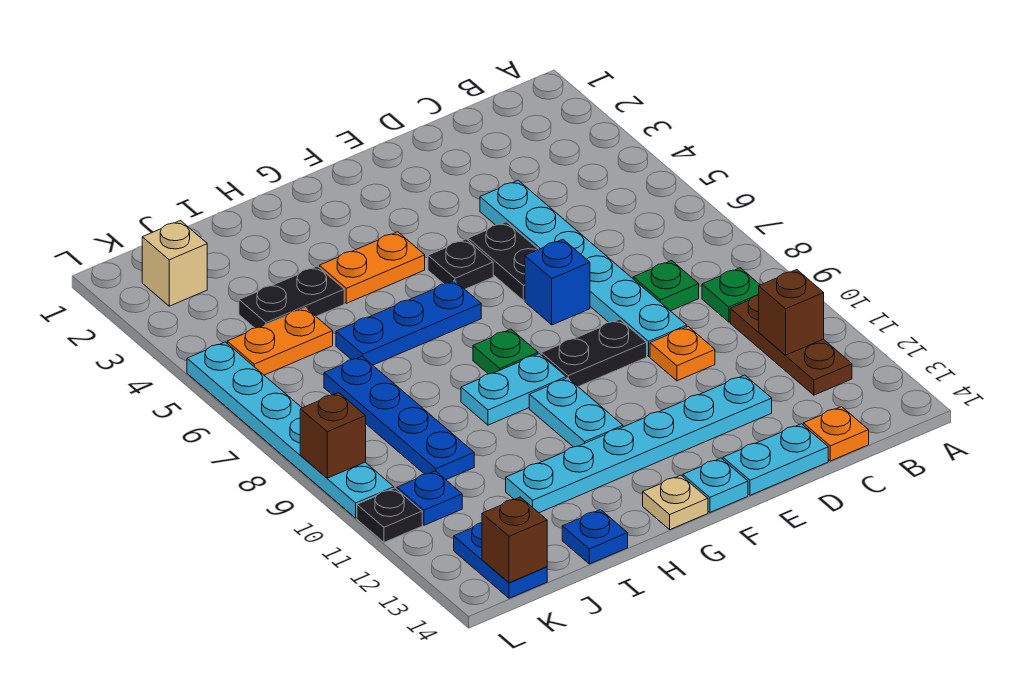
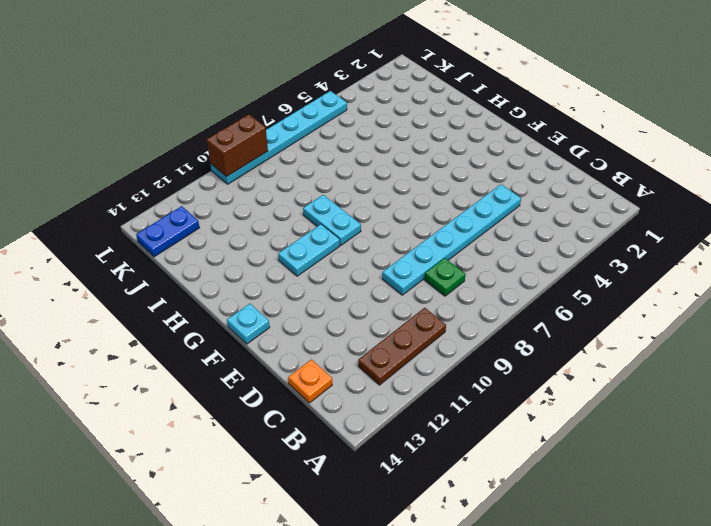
brown 1x2 brick [207,115,268,177] -> brown 1x1 brick [300,393,366,478]
none -> green 1x1 plate [702,268,760,322]
none -> orange 1x1 plate [650,327,715,381]
none -> cyan 1x6 plate [506,375,772,513]
none -> cyan 1x2 plate [723,424,828,495]

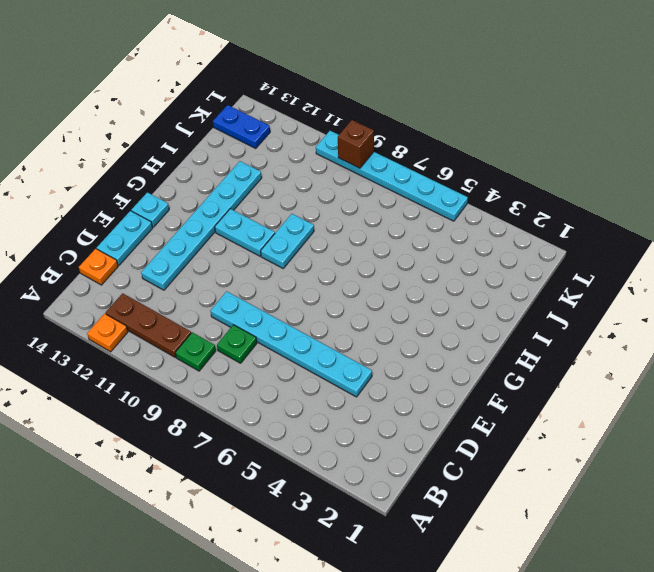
orange 1x1 plate [87,314,128,352] -> orange 1x1 plate moved to [650,327,715,381]
none -> black 1x2 plate [468,222,539,301]
none -> blue 1x1 brick [525,239,590,325]
none -> black 1x2 plate [541,319,647,387]
none -> black 1x1 plate [428,239,493,289]

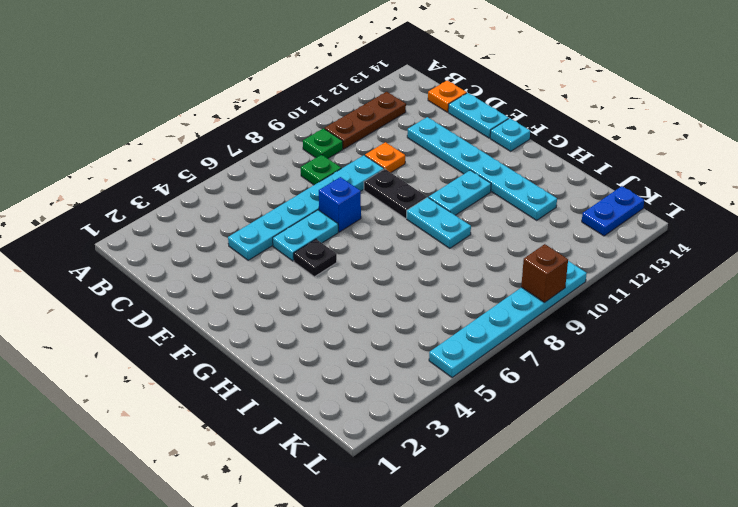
cyan 1x2 plate [273,210,338,261] -> black 1x2 plate [468,222,539,301]
none -> orange 1x2 plate [319,232,425,303]
none -> blue 1x3 plate [336,281,481,365]
none -> green 1x1 plate [473,329,538,374]
none -> tan 1x1 plate [643,475,708,530]

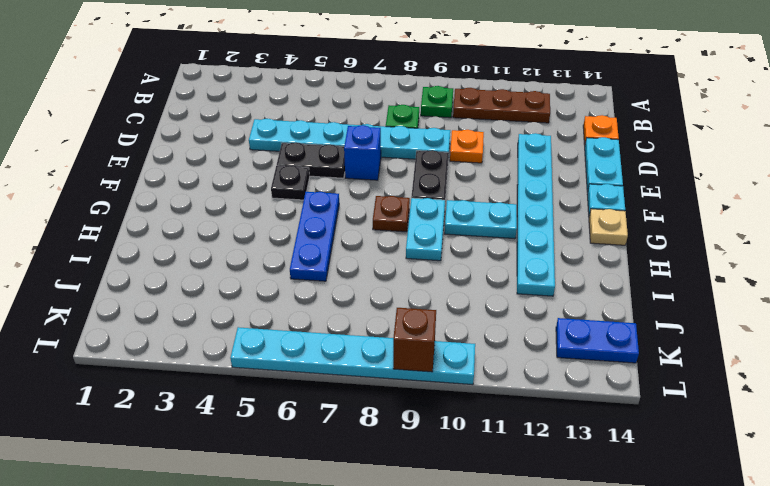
brown 1x1 plate [373,196,410,232] -> green 1x1 plate [473,329,538,374]
none -> orange 1x2 plate [319,232,425,303]
none -> black 1x2 plate [239,266,344,328]
none -> blue 1x1 plate [562,510,628,564]
none -> orange 1x2 plate [227,308,333,375]

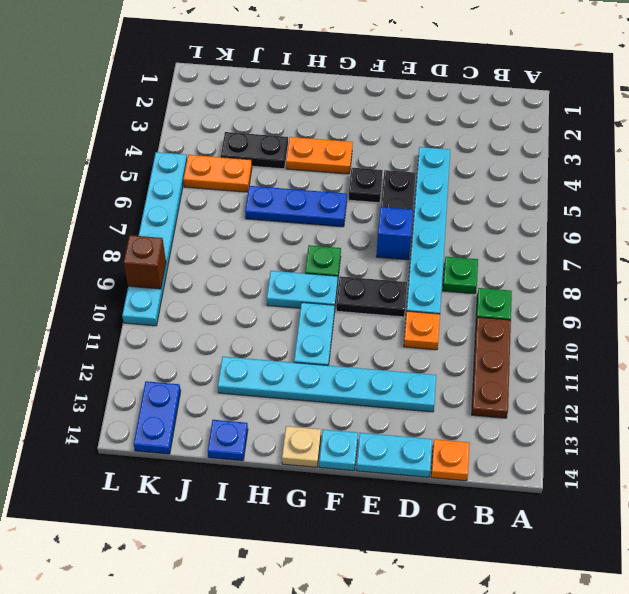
none -> blue 1x4 plate [324,356,474,480]
none -> tan 1x1 brick [142,221,207,306]
none -> blue 1x1 plate [397,471,462,525]
none -> black 1x1 plate [357,488,422,542]

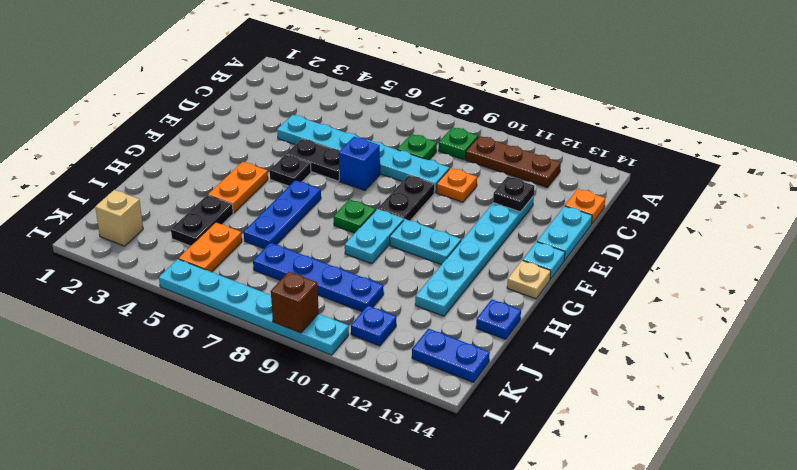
black 1x1 plate [493,177,535,212] -> black 1x1 plate moved to [357,488,422,542]
none -> brown 1x1 brick [759,270,824,355]
none -> brown 1x1 brick [482,497,547,583]

